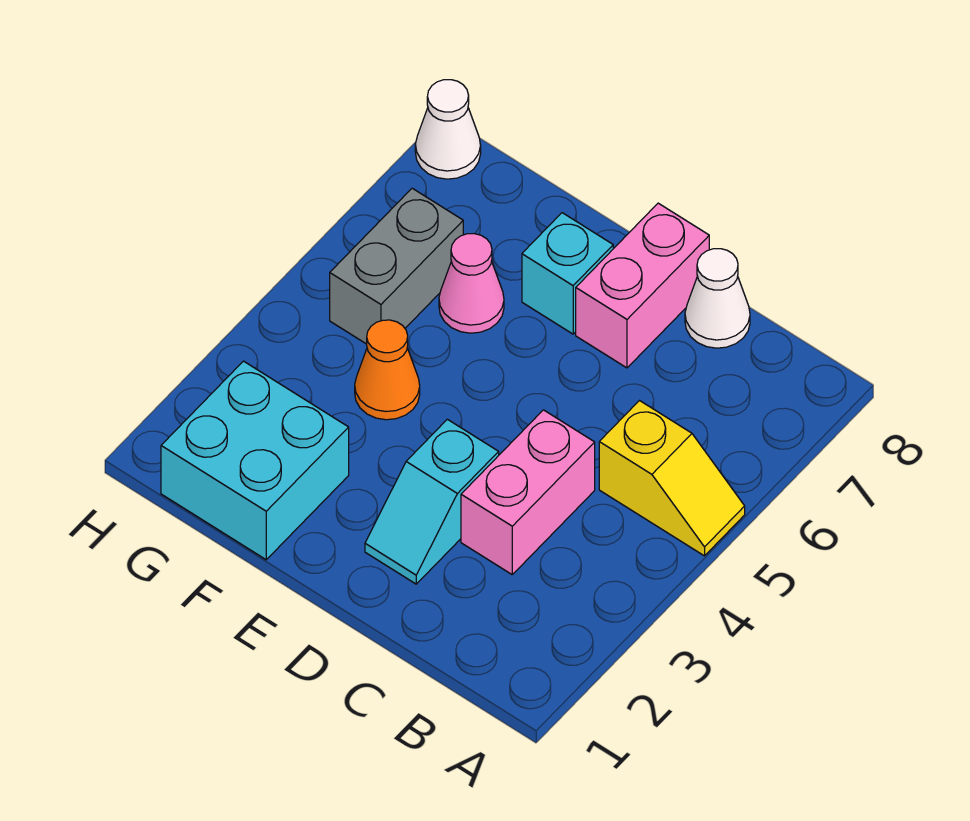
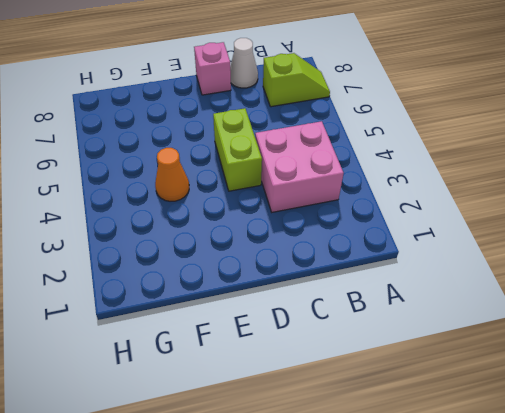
lime 1x2 slope [263,53,330,107] -> none
pink 2x2 brick [255,121,344,212] -> pink 1x2 brick [461,410,595,574]
lime 1x2 brick [213,108,262,191] -> none
pink 1x1 brick [194,42,231,95] -> pink 1x2 brick [576,203,709,368]
none -> yellow 1x2 slope [599,401,745,556]
none -> cyan 1x2 slope [365,419,499,584]

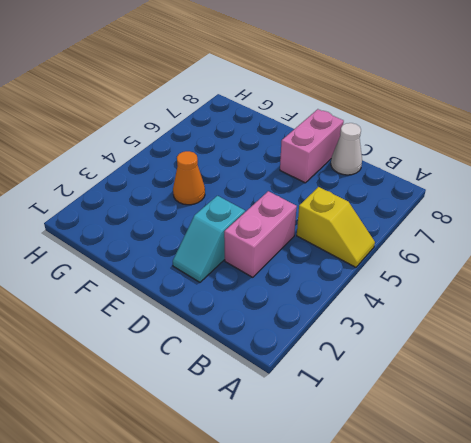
none -> cyan 1x1 brick [522,213,613,334]
none -> cyan 2x2 brick [161,361,349,560]

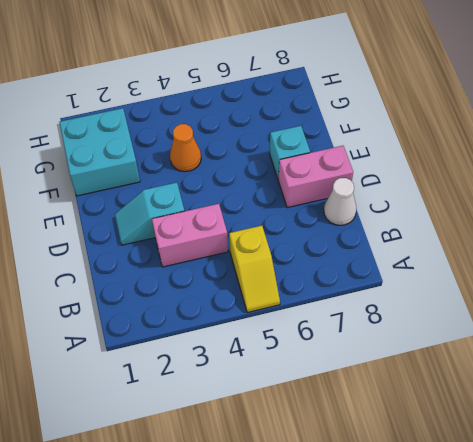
none -> pink 1x1 cone [439,234,504,333]
none -> grey 1x2 brick [330,188,463,344]

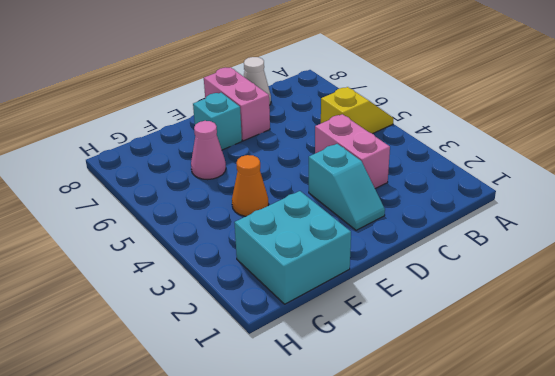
none -> grey 1x2 brick [330,188,463,344]
none -> white 1x1 cone [415,80,481,179]

